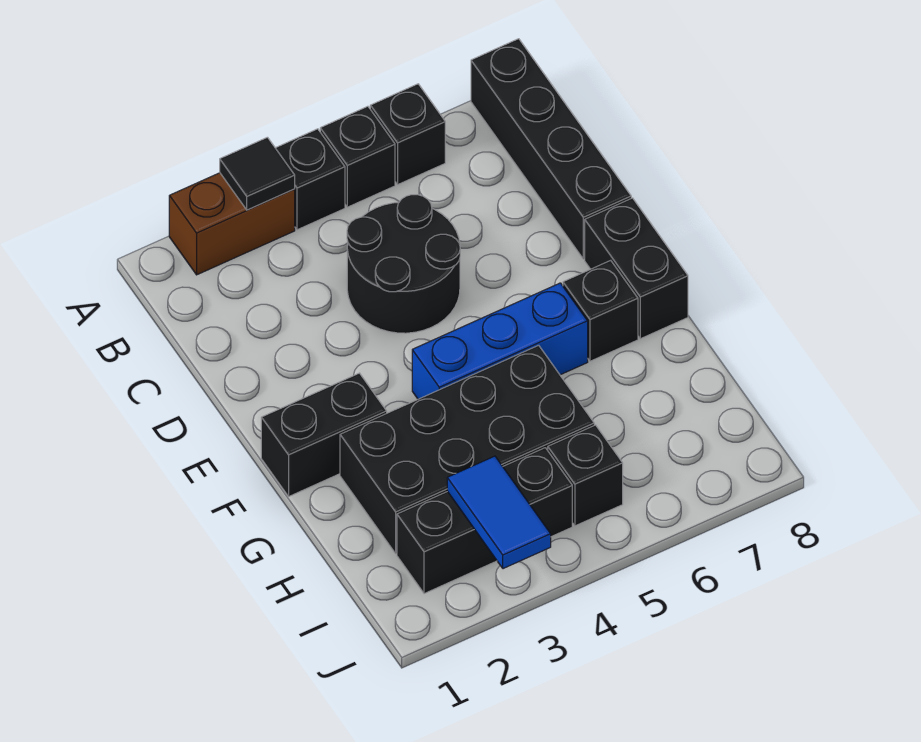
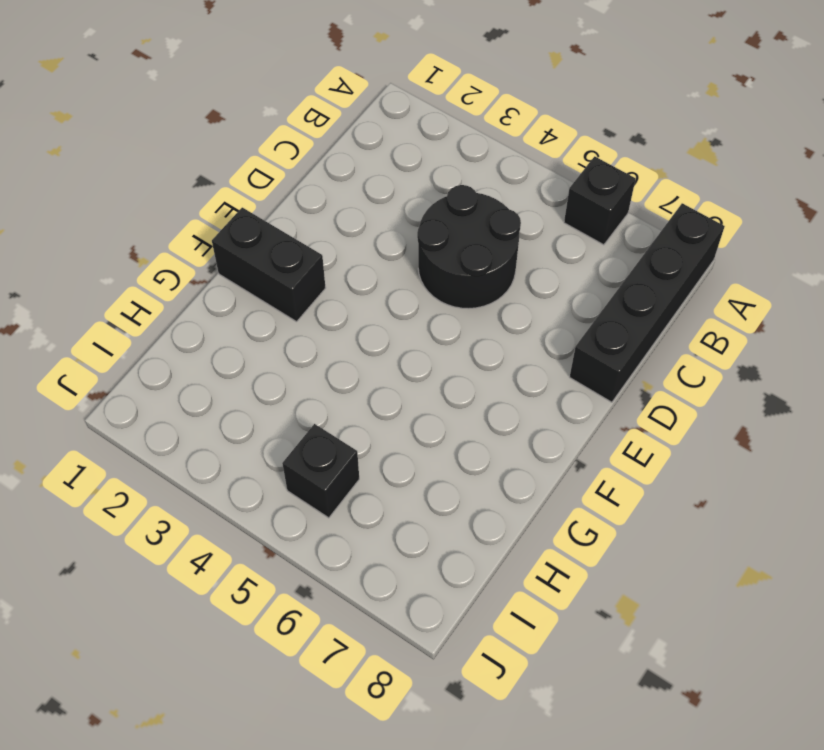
none -> brown 1x2 brick [169,173,295,275]
none -> black 1x1 brick [276,129,345,230]
none -> black 1x1 brick [320,106,395,207]

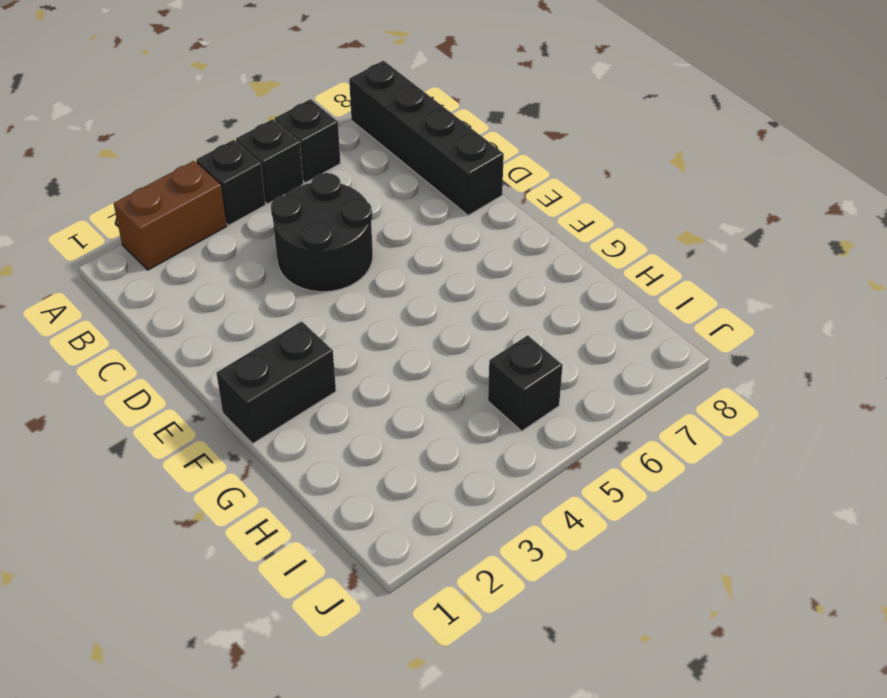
none -> black 1x2 brick [585,198,688,339]
none -> blue 1x3 brick [412,283,588,399]
none -> black 1x1 brick [563,260,638,361]

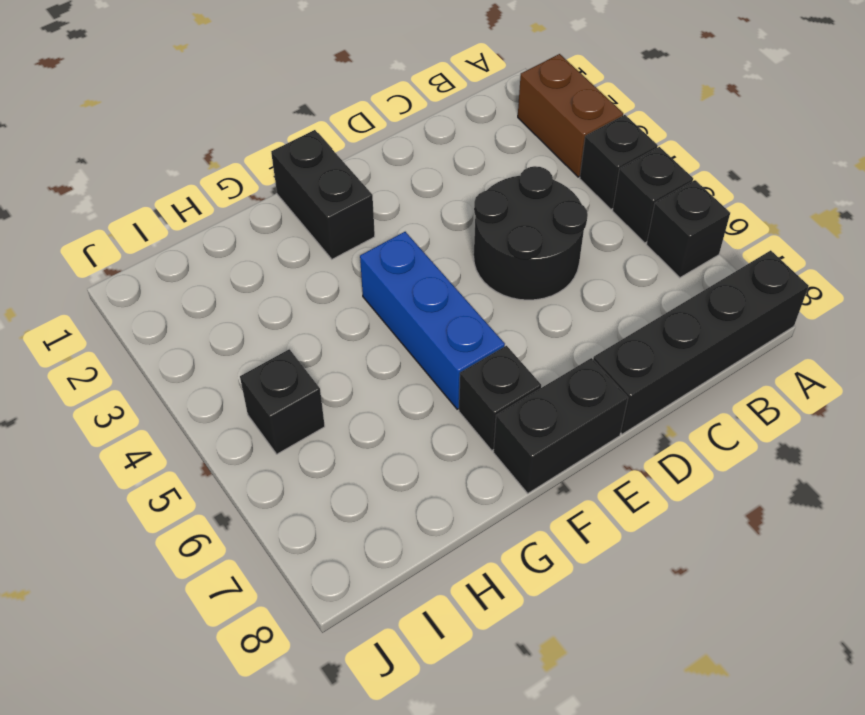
none -> black 2x4 brick [340,345,594,554]
none -> black 1x3 brick [397,448,572,594]
none -> black 1x1 tile [220,137,295,210]

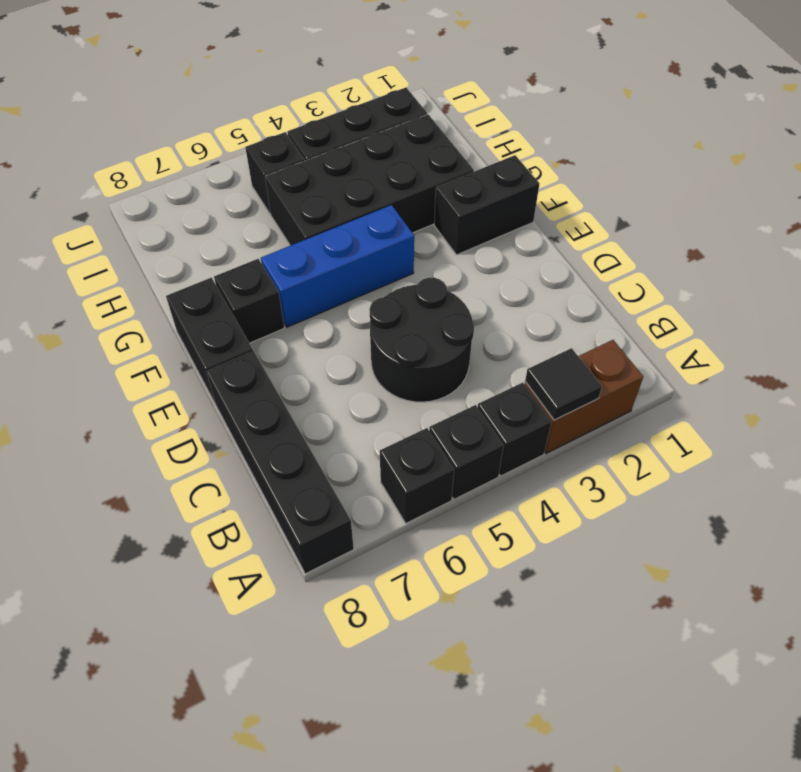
none -> blue 1x2 tile [447,456,551,569]

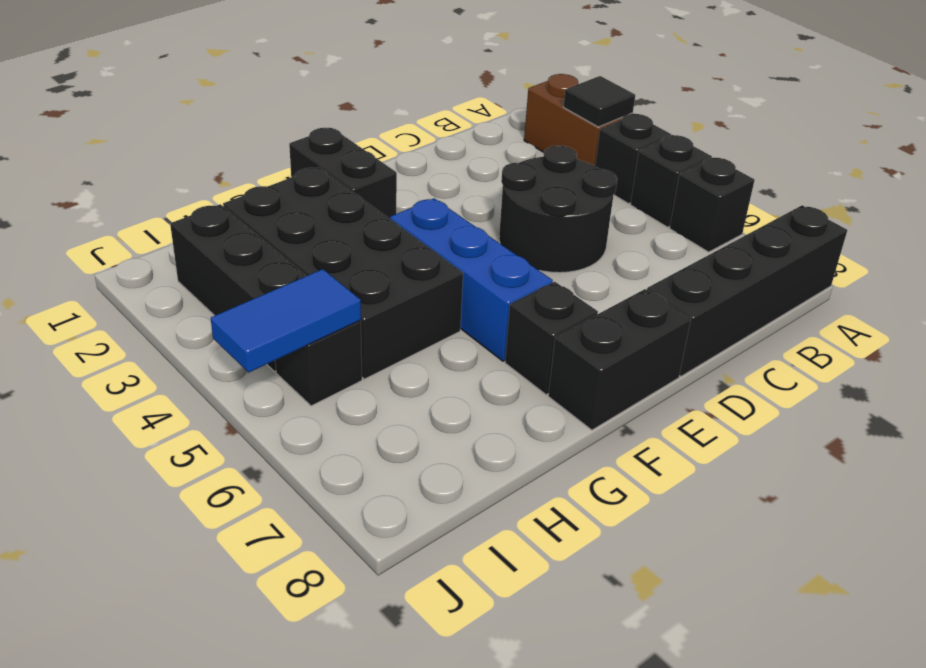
blue 1x2 tile [211,269,361,372] -> blue 1x2 tile moved to [447,456,551,569]

